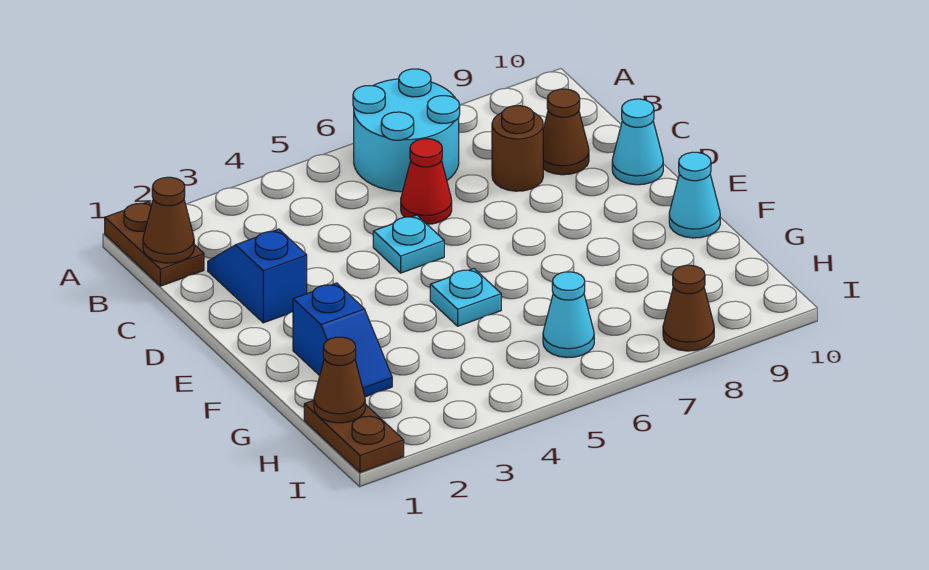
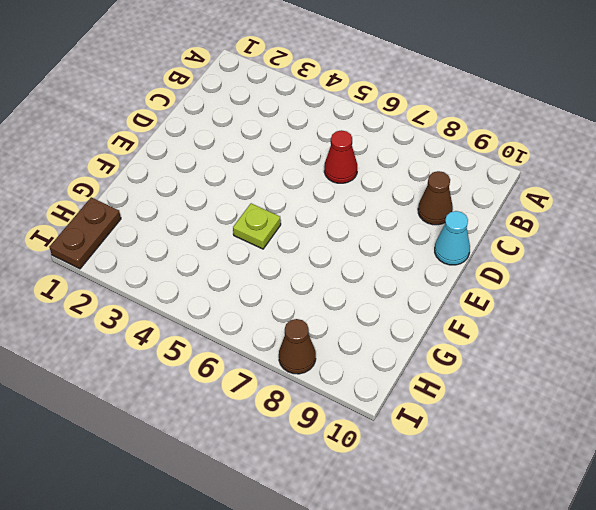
lime 1x1 plate [233,203,281,249] -> cyan 1x1 plate [430,269,501,326]
none -> brown 1x2 plate [105,202,204,286]
none -> cyan 2x2 round brick [353,69,460,192]
none -> blue 1x2 slope [208,229,307,323]

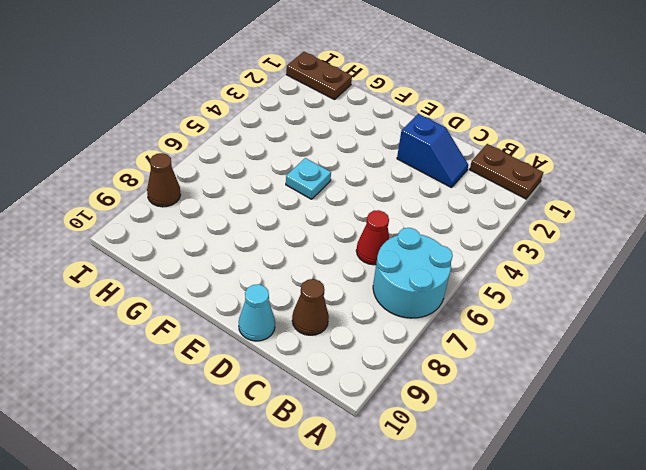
none -> brown 1x1 round brick [492,106,543,191]
none -> cyan 1x1 plate [373,215,444,273]
none -> blue 1x2 slope [293,283,392,397]

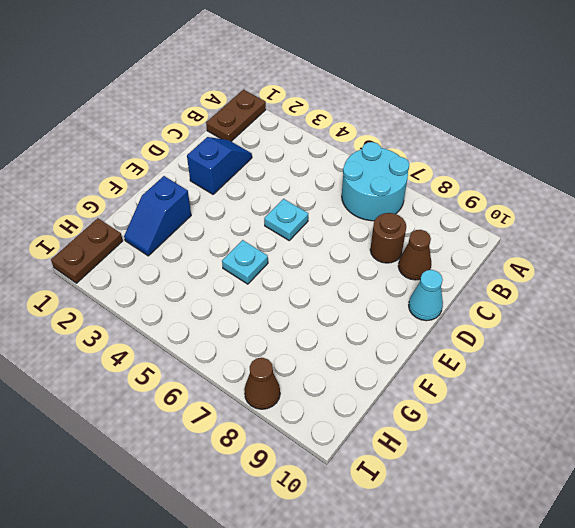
none -> red 1x1 cone [401,139,452,224]
none -> cyan 1x1 cone [669,152,720,238]
none -> cyan 1x1 cone [543,272,594,357]

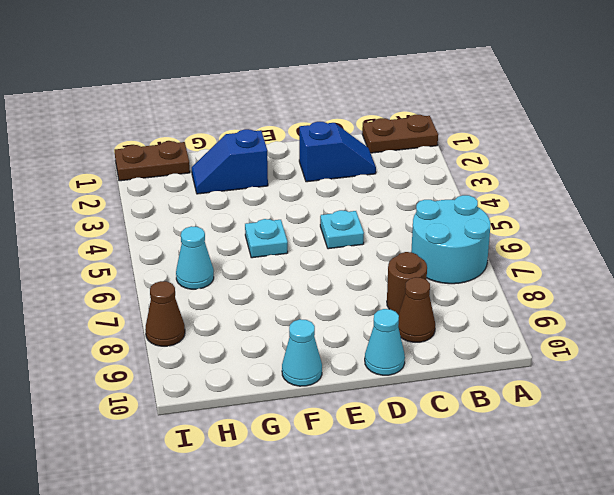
none -> red 1x1 cone [401,139,452,224]
none -> brown 1x1 cone [143,177,194,263]
none -> brown 1x1 cone [314,337,365,423]

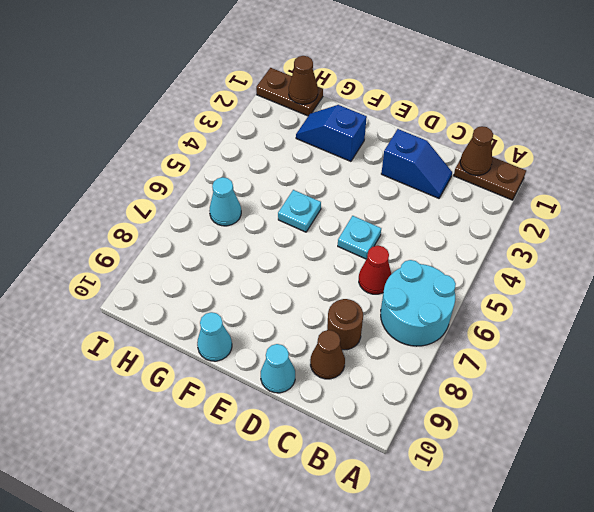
none -> brown 1x1 cone [663,265,714,351]

